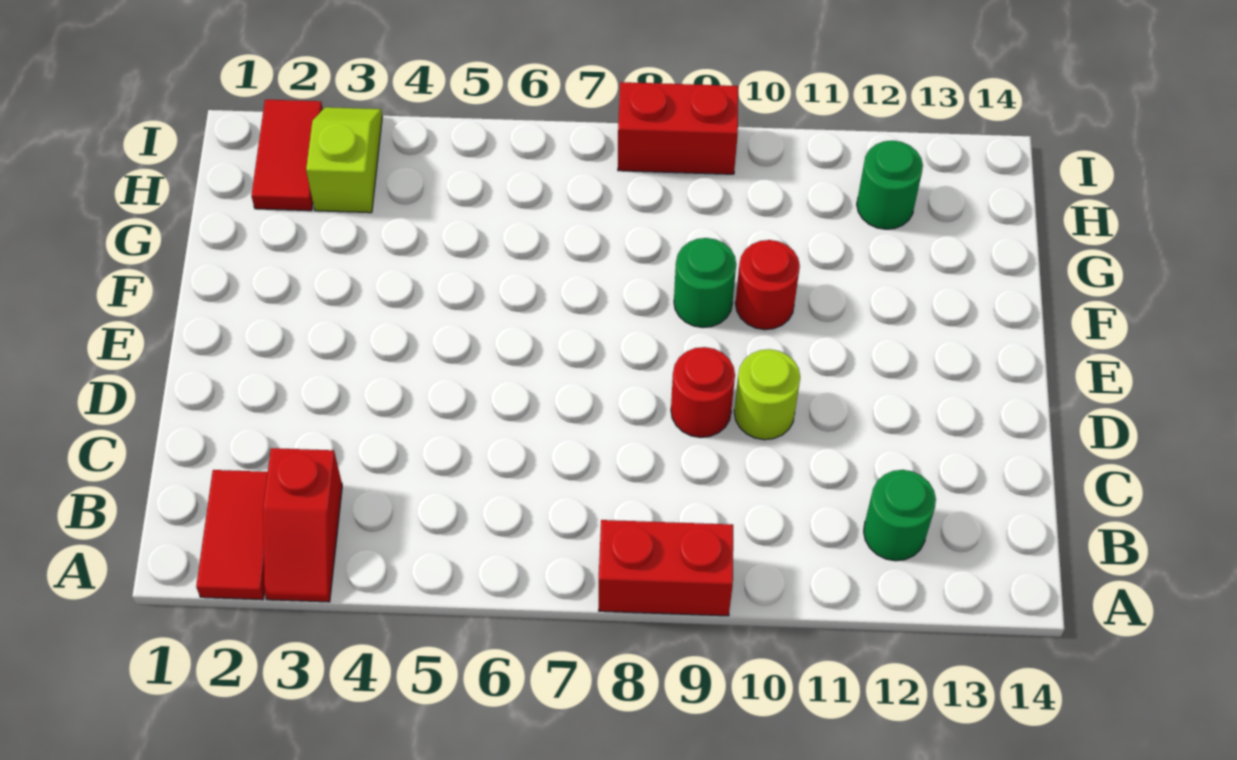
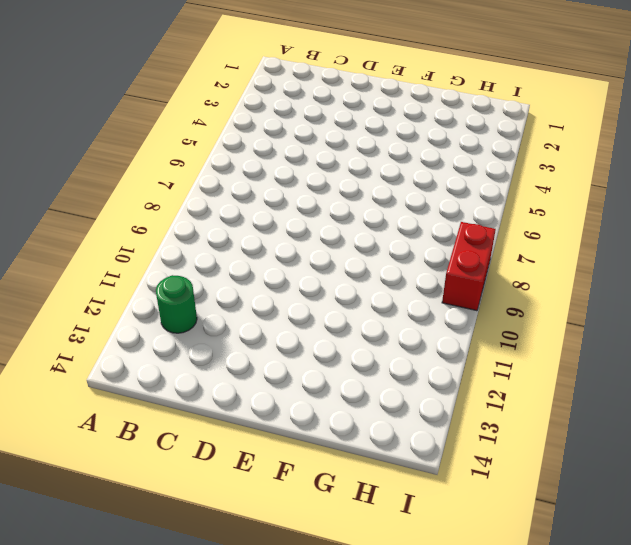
none -> red 1x2 tile [196,470,268,600]
none -> red 1x2 slope [263,448,342,602]
none -> red 1x2 brick [599,520,733,616]

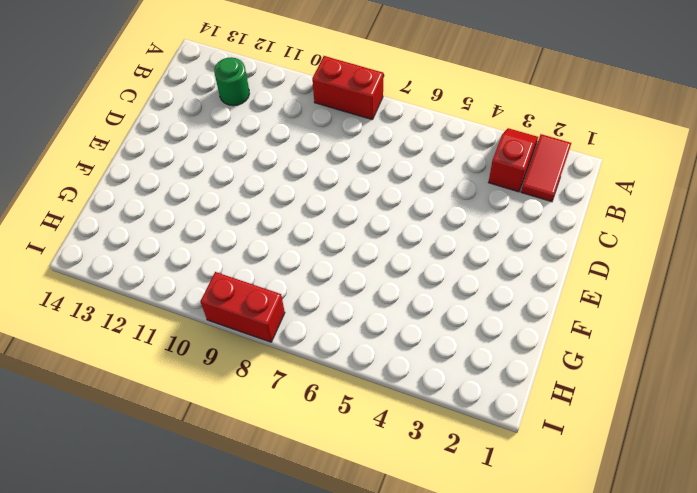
none -> red 1x1 round brick [671,347,735,437]
none -> lime 1x1 round brick [734,349,800,440]
none -> green 1x1 round brick [674,238,736,328]

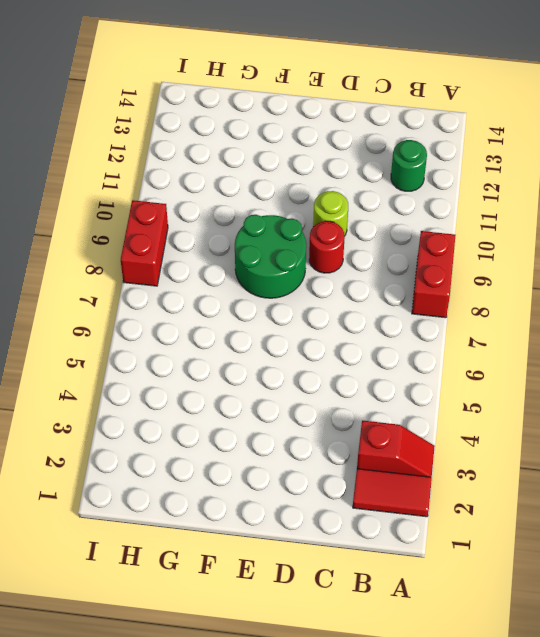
green 2x2 round brick [235,215,306,298] -> green 1x1 round brick [674,238,736,328]
none -> red 1x1 round brick [735,240,800,330]
none -> red 1x2 tile [251,100,323,211]
none -> lime 1x2 slope [306,107,382,213]

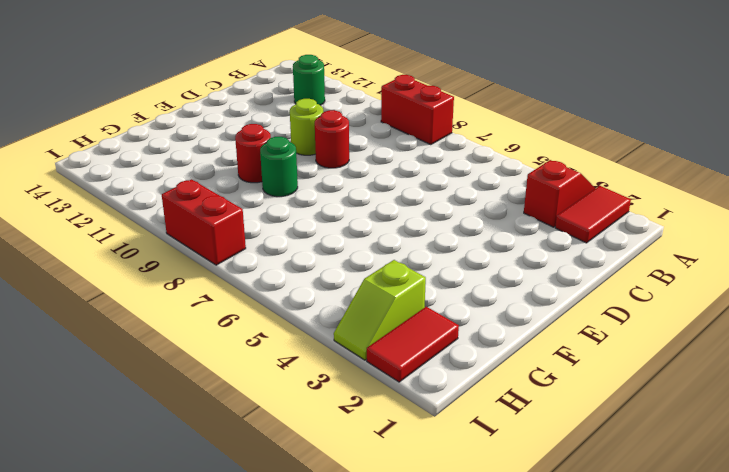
none -> green 1x1 round brick [857,141,923,229]

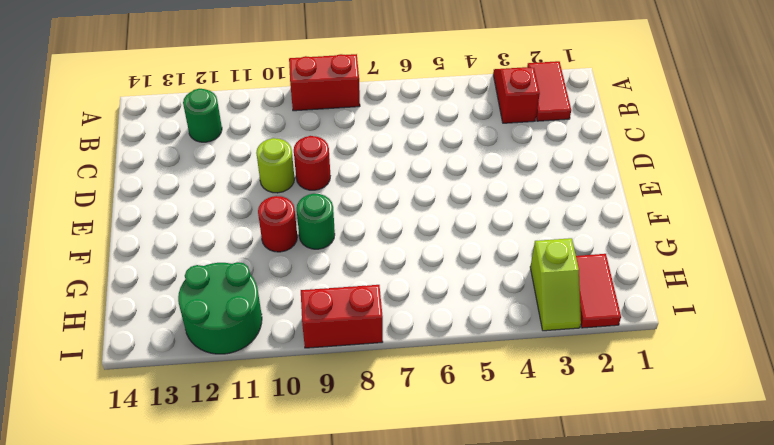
green 2x2 round brick [178,262,262,354] -> green 1x1 round brick [857,141,923,229]

